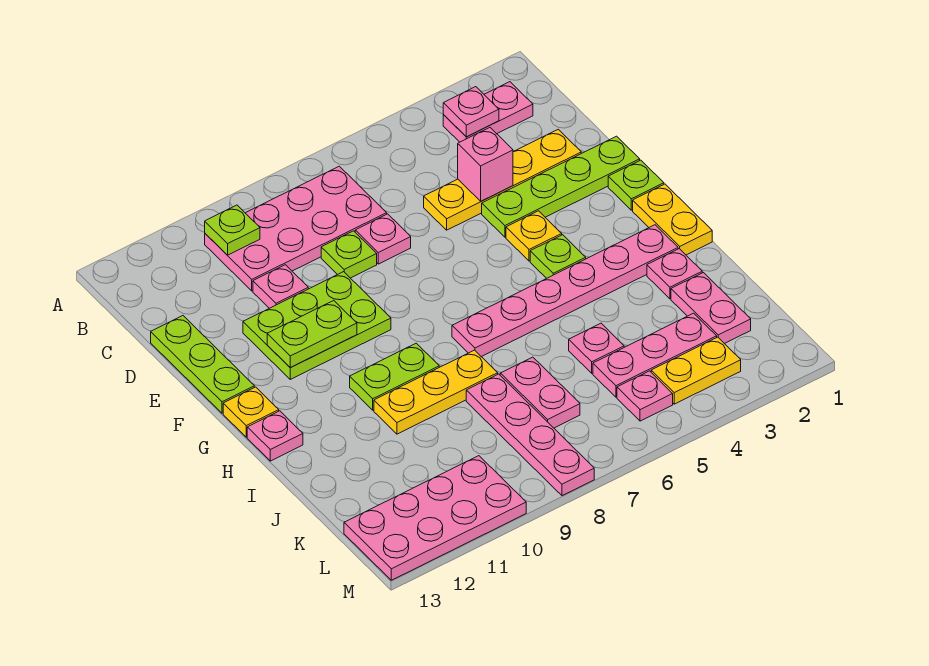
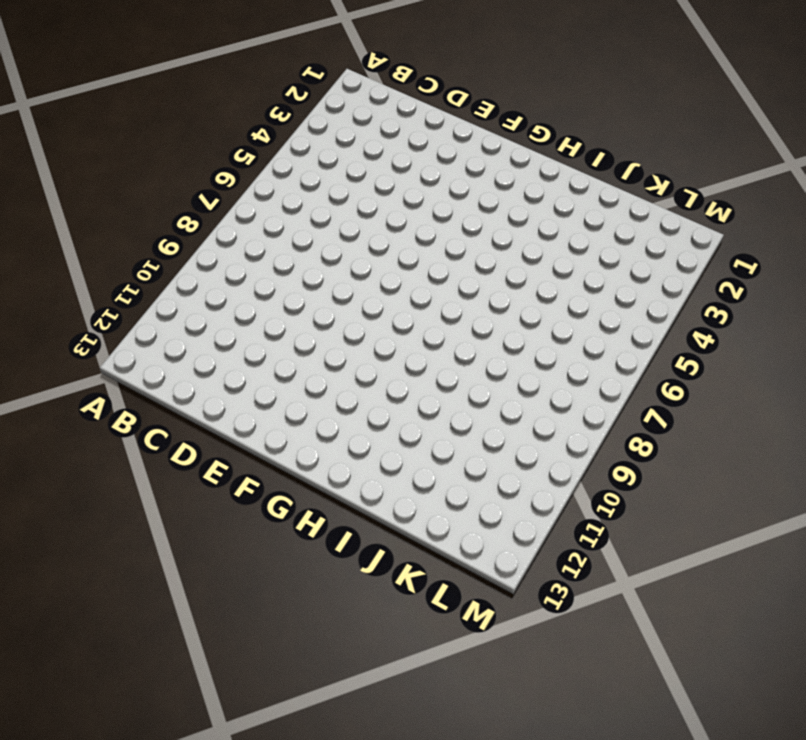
none -> pink 1x2 plate [443,82,533,142]
none -> pink 2x4 plate [205,166,387,291]
none -> yellow 1x4 plate [424,129,581,230]
none -> pink 1x1 plate [355,214,411,264]

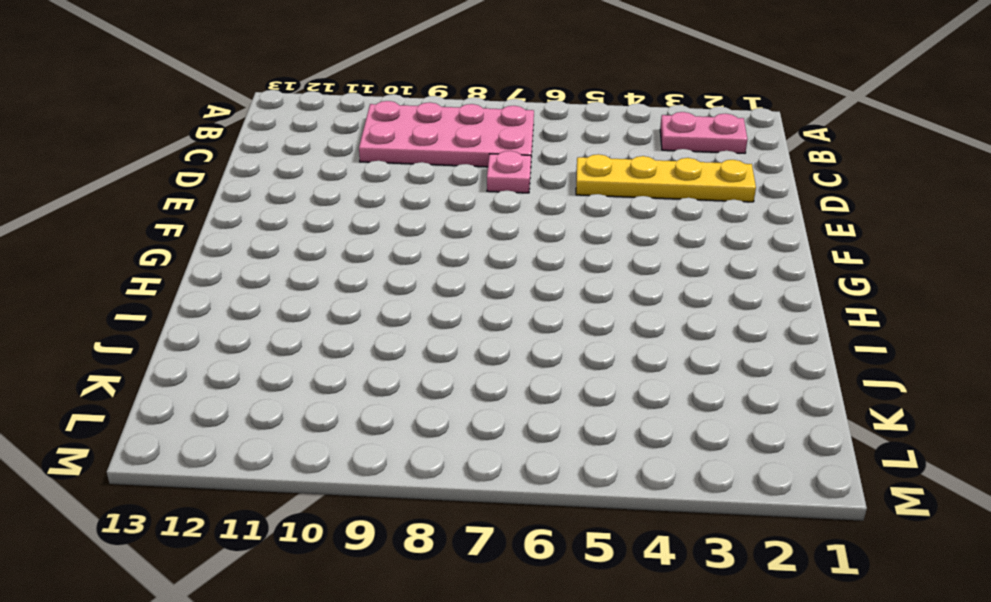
none -> lime 1x1 plate [321,231,377,278]
none -> pink 1x1 plate [253,265,308,308]
none -> lime 1x3 plate [151,316,254,413]
none -> lime 1x4 plate [482,136,640,237]

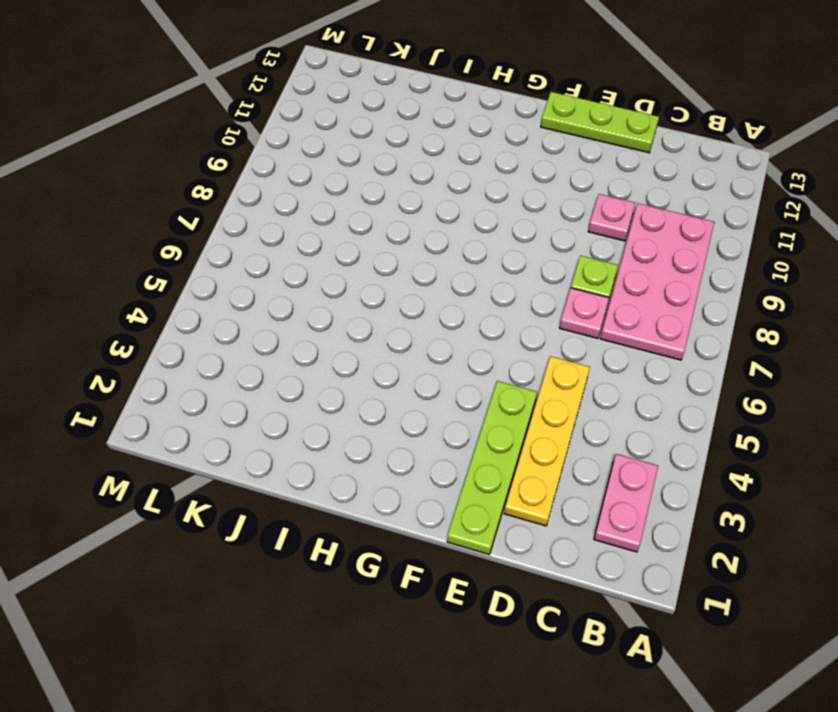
none -> lime 2x3 plate [243,272,391,379]
none -> lime 1x1 plate [608,160,664,210]
none -> yellow 1x1 plate [506,211,562,261]
none -> yellow 1x2 plate [633,184,712,255]

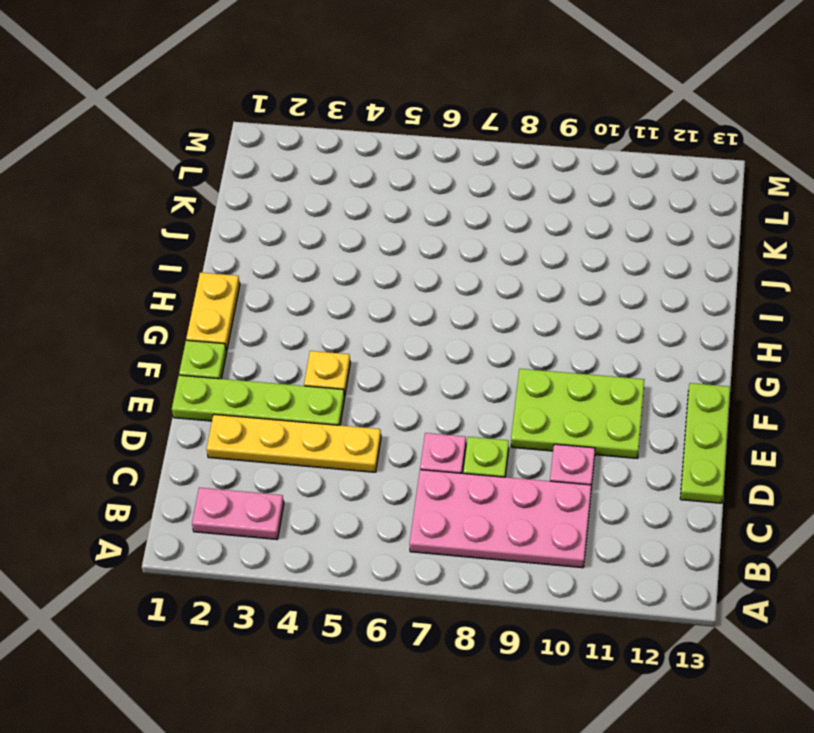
none -> lime 1x1 plate [530,235,586,278]
none -> yellow 1x1 plate [223,387,279,437]
none -> pink 1x6 plate [452,225,678,357]
none -> lime 1x2 plate [350,343,439,410]

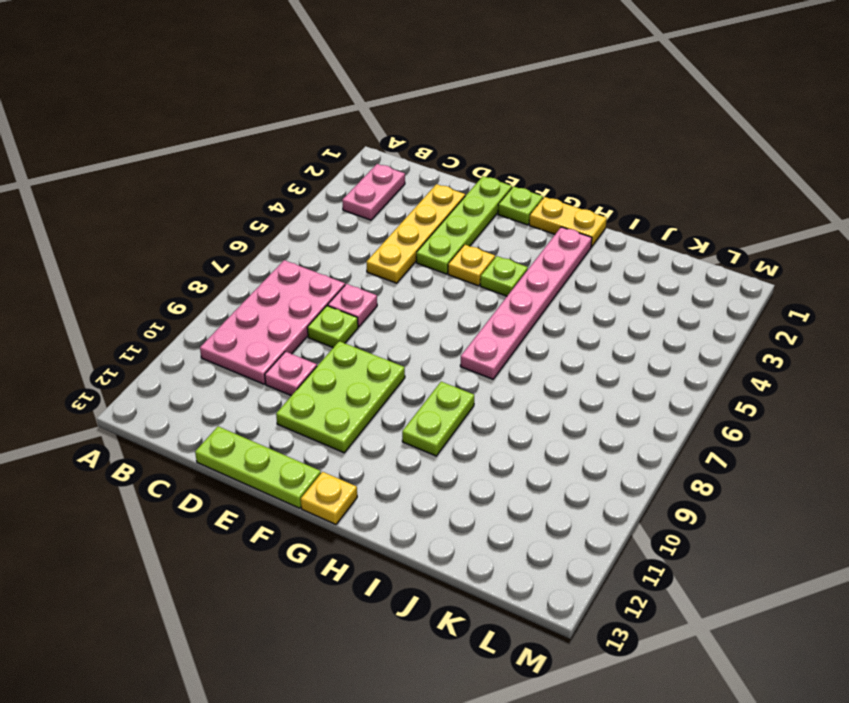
none -> pink 1x1 plate [247,411,303,461]
none -> pink 1x1 plate [647,249,702,299]
none -> yellow 1x3 plate [374,350,498,434]
none -> pink 1x2 plate [671,273,751,344]

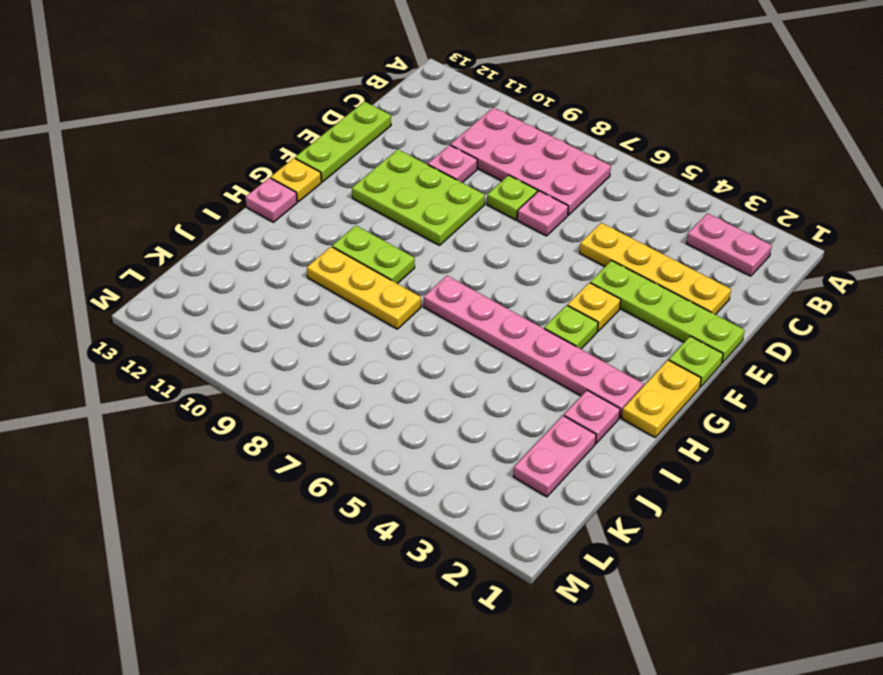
none -> pink 1x1 plate [569,323,624,373]
none -> pink 1x2 plate [500,357,580,428]
none -> pink 1x4 plate [466,374,594,496]
none -> pink 1x3 plate [593,313,717,397]

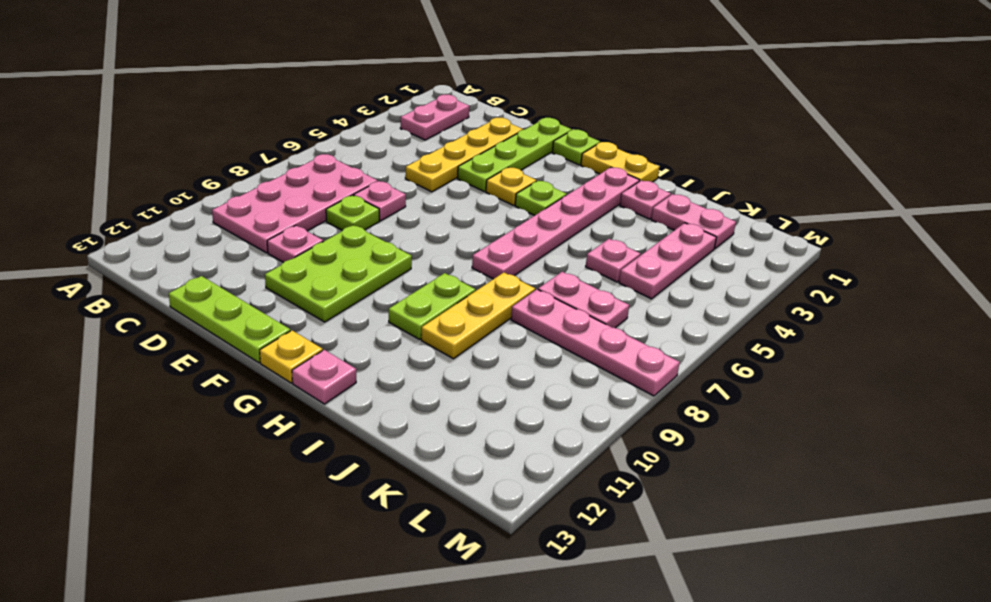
none -> yellow 1x2 plate [651,337,741,404]
none -> pink 1x1 plate [617,371,673,421]
none -> pink 2x4 plate [344,456,526,580]
none -> pink 1x1 plate [443,87,499,137]

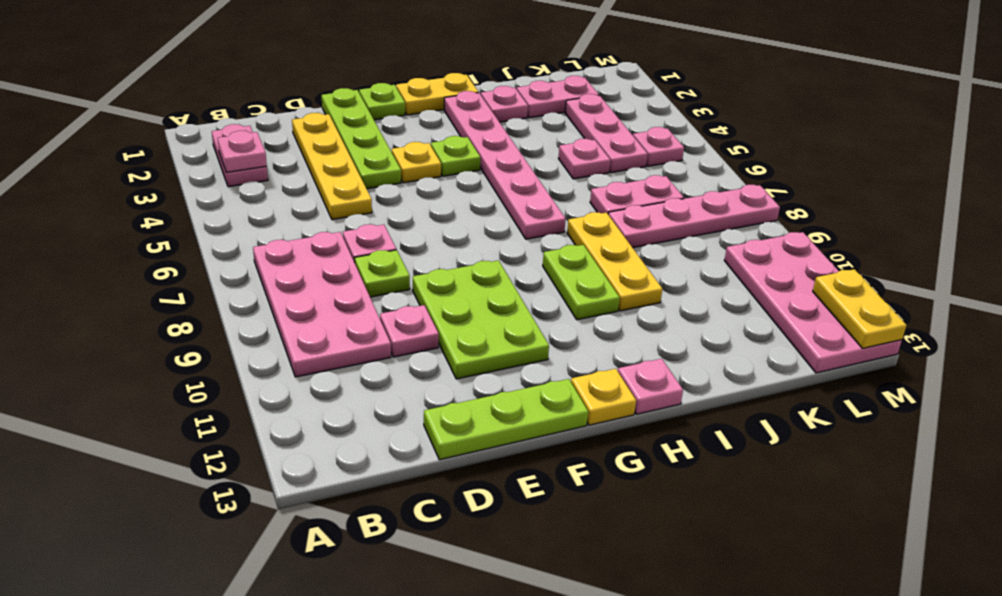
yellow 1x2 plate [813,269,907,348] -> yellow 1x2 plate moved to [651,337,741,404]
none -> lime 1x1 plate [205,205,260,255]
none -> pink 1x1 brick [458,128,513,201]
none -> lime 1x2 plate [267,301,357,368]

